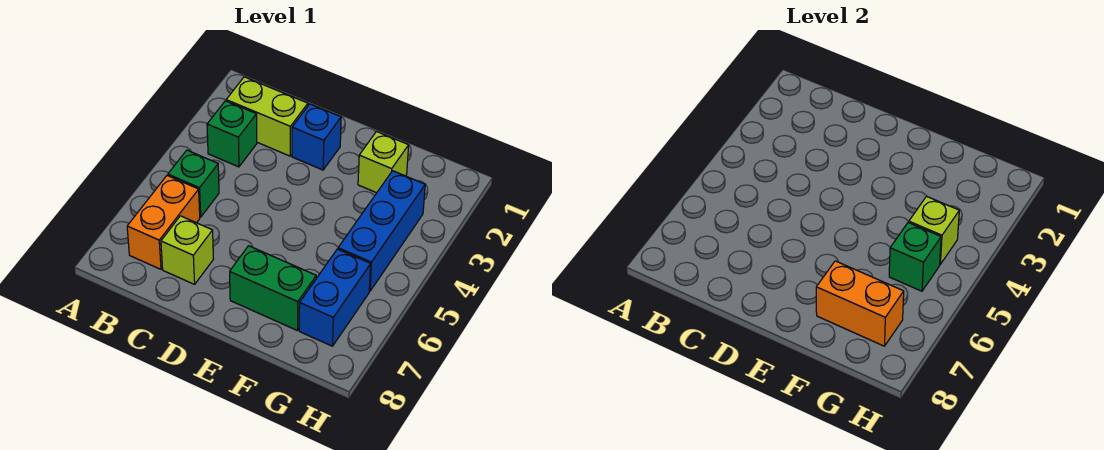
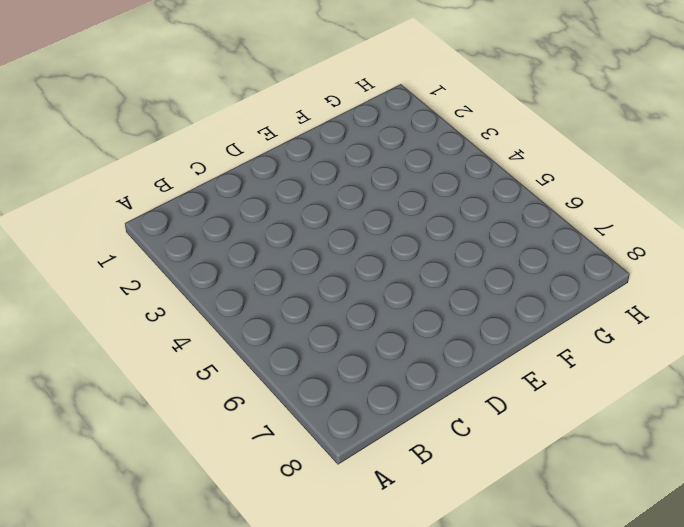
none -> lime 1x2 brick [226,77,308,156]
none -> green 1x1 brick [207,101,257,167]
none -> green 1x1 brick [168,150,219,217]

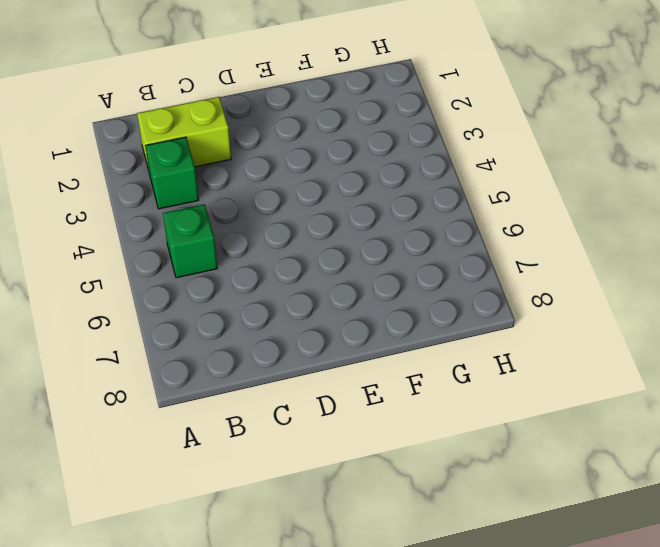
none -> orange 1x2 brick [127,176,200,269]
none -> lime 1x1 brick [161,216,213,284]
none -> blue 1x1 brick [292,104,341,170]

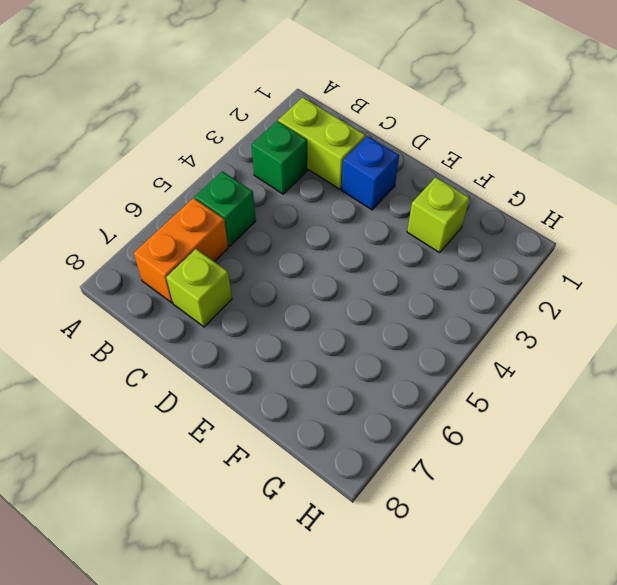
none -> green 1x2 brick [230,246,316,331]
none -> blue 1x3 brick [338,171,425,291]
none -> blue 1x2 brick [299,249,371,346]

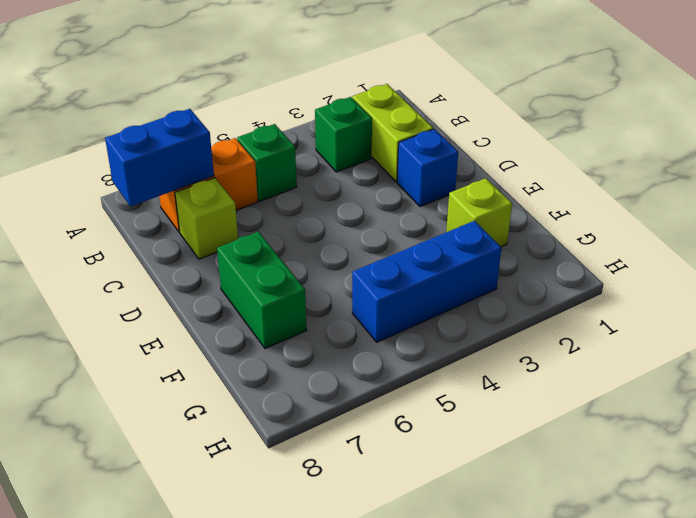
blue 1x2 brick [105,109,214,206] -> blue 1x2 brick moved to [299,249,371,346]
none -> orange 1x2 brick [816,261,904,346]
none -> lime 1x1 brick [909,196,959,264]
none -> green 1x1 brick [889,222,941,291]

